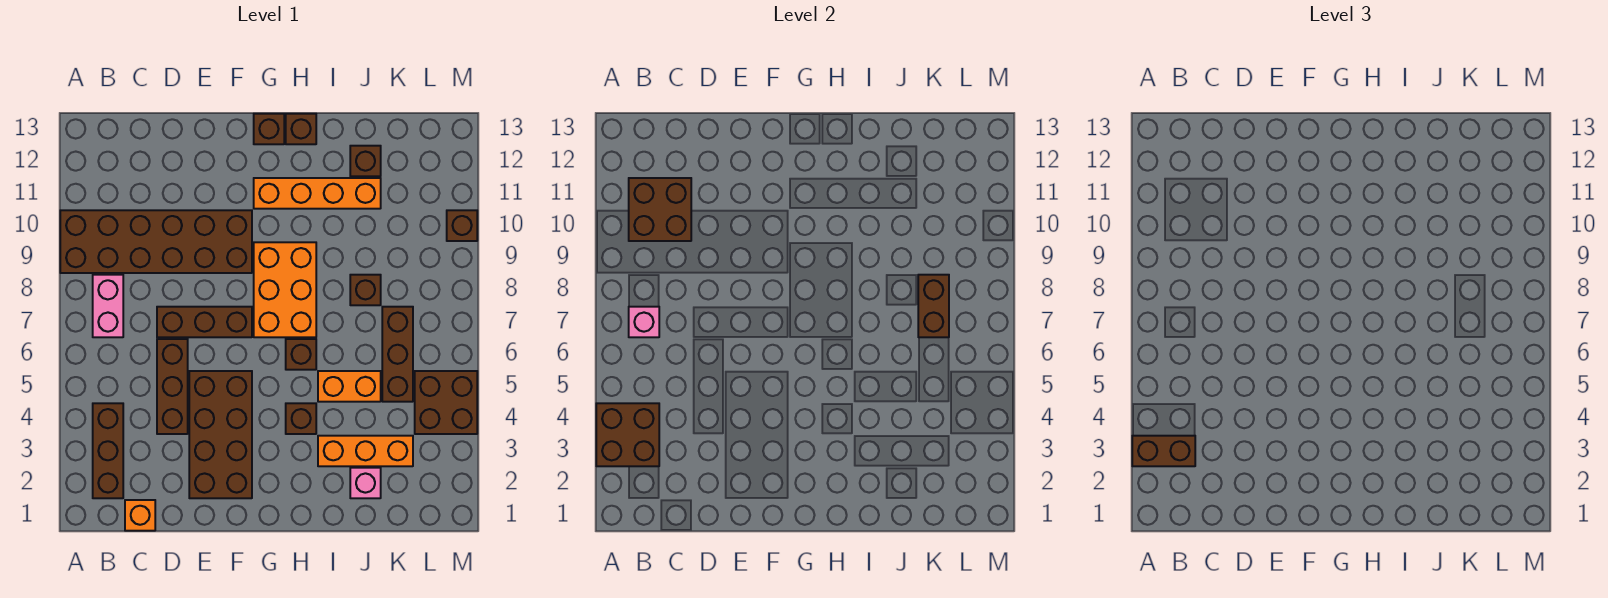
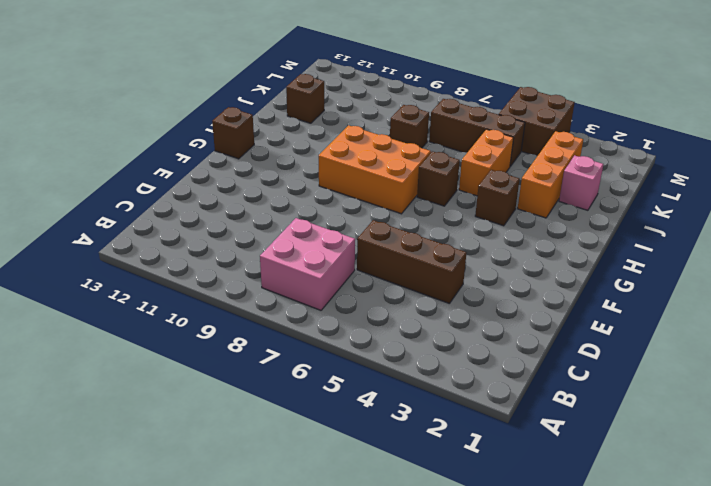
pink 2x2 brick [260,218,355,310] -> pink 1x2 brick [93,275,123,337]
none -> brown 2x6 brick [60,210,252,273]
none -> brown 1x3 brick [93,403,123,498]
none -> orange 1x1 brick [125,500,155,531]

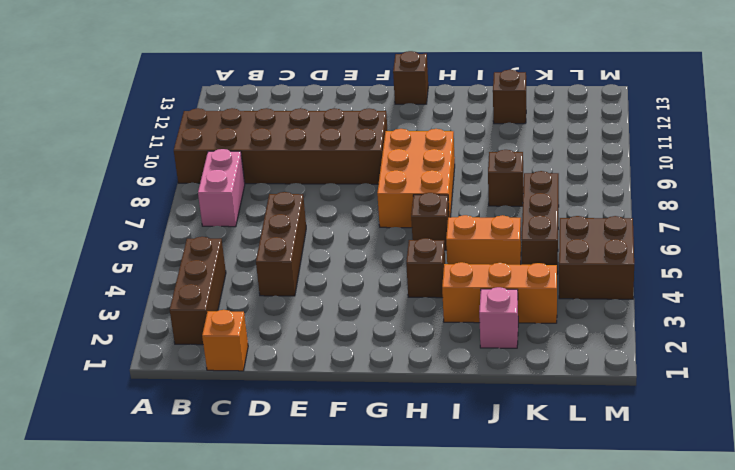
none -> brown 1x3 brick [157,307,252,337]
none -> brown 2x4 brick [189,371,252,498]
none -> orange 1x4 brick [254,178,381,209]

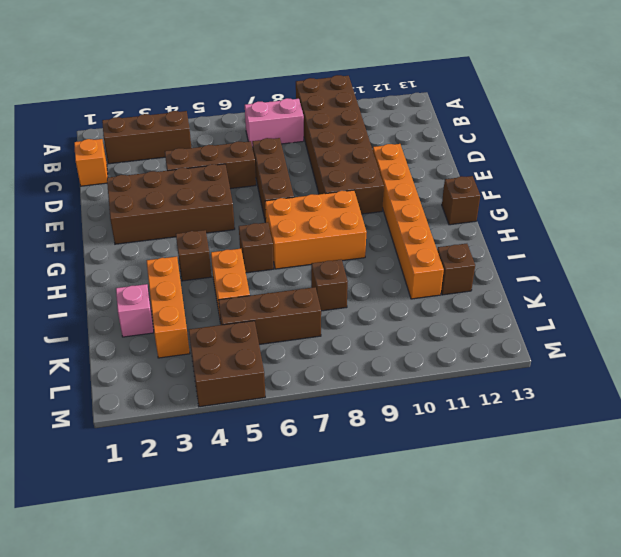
orange 1x6 brick [373,144,444,299] -> orange 1x4 brick [254,178,381,209]
none -> brown 1x1 brick [286,114,316,144]
none -> brown 1x1 brick [447,210,477,241]
none -> brown 2x2 brick [596,403,659,466]

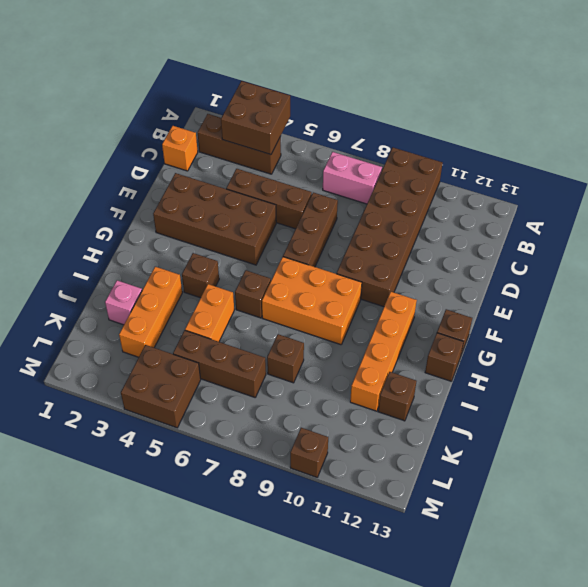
none -> pink 1x1 brick [629,307,659,337]
none -> brown 2x2 brick [629,178,691,241]
none -> brown 1x2 brick [918,275,949,337]

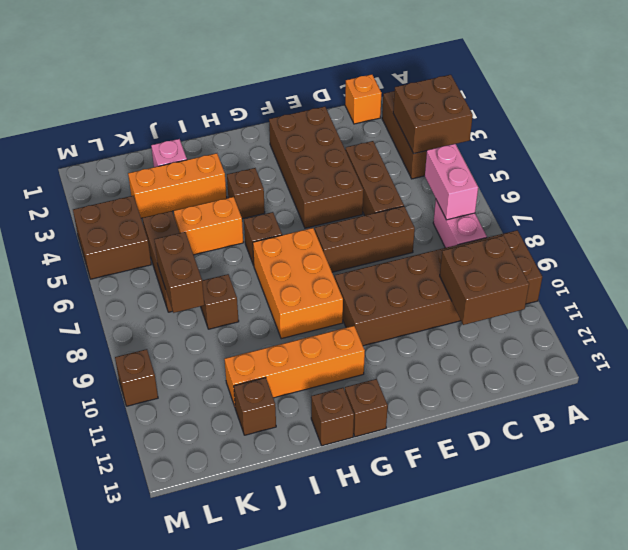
pink 1x2 brick [425,144,478,220] -> pink 1x1 brick [629,307,659,337]
none -> brown 1x2 brick [1132,436,1195,466]

